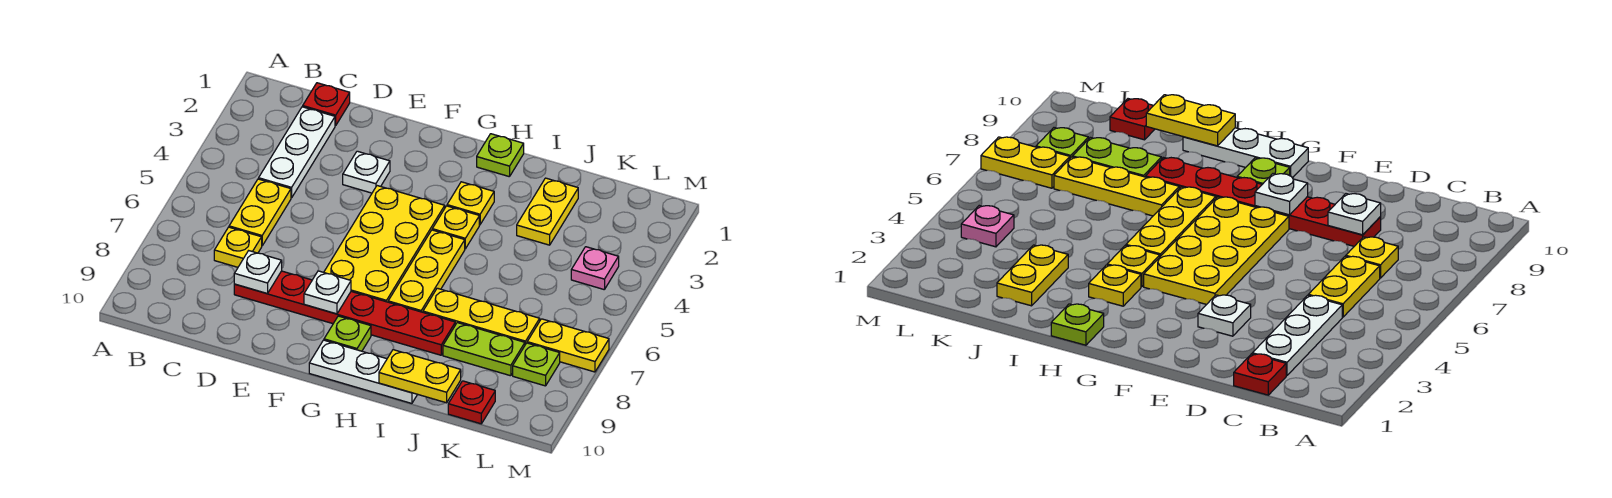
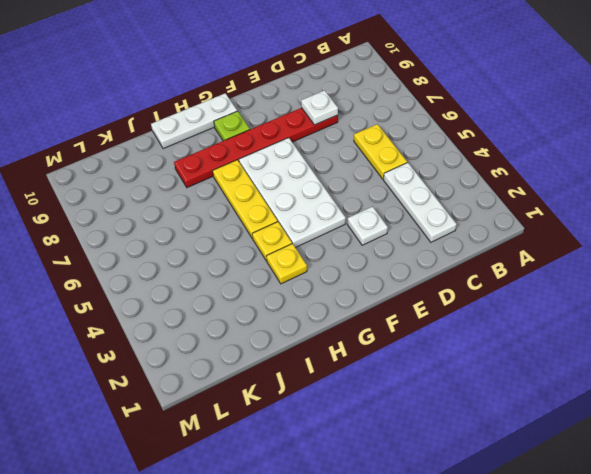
white 2x4 plate [239,138,346,248] -> yellow 2x4 plate [324,186,445,302]
none -> red 1x1 plate [303,83,350,126]
none -> yellow 1x1 plate [214,227,262,267]
none -> lime 1x1 plate [477,134,524,177]

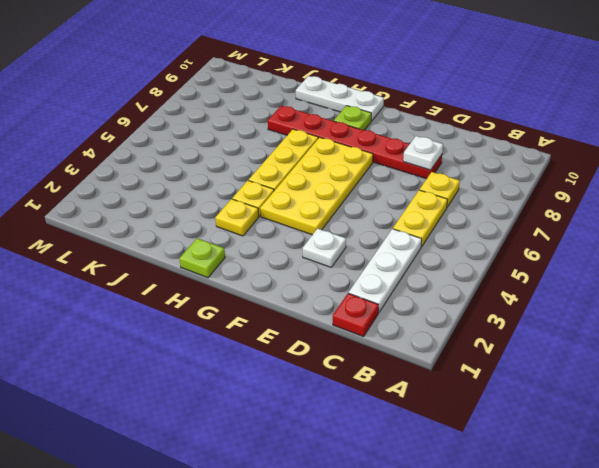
none -> yellow 1x3 plate [423,288,540,345]
none -> yellow 1x2 plate [517,178,578,245]
none -> lime 1x2 plate [443,323,525,376]

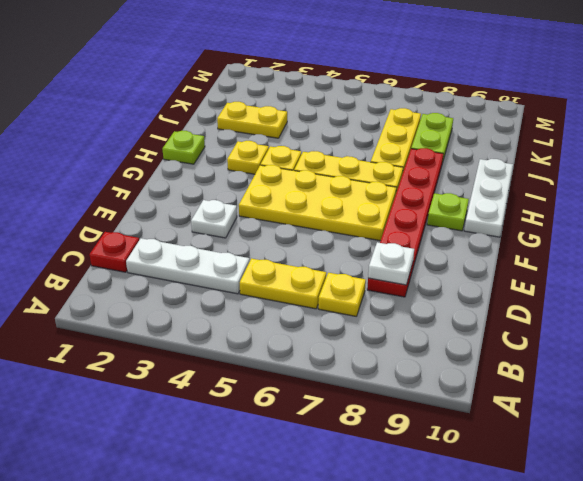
none -> red 1x1 plate [448,381,495,424]
none -> pink 1x1 plate [571,247,619,290]
none -> yellow 1x2 plate [527,319,609,372]

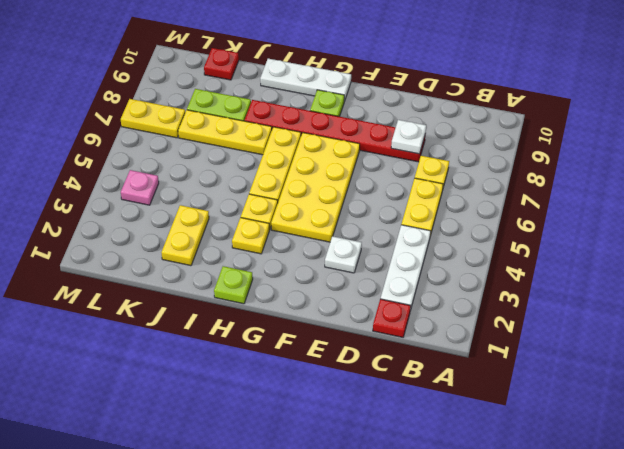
none -> lime 1x1 plate [513,343,560,386]
none -> white 1x1 plate [304,271,351,314]
none -> yellow 1x2 plate [379,350,461,403]

